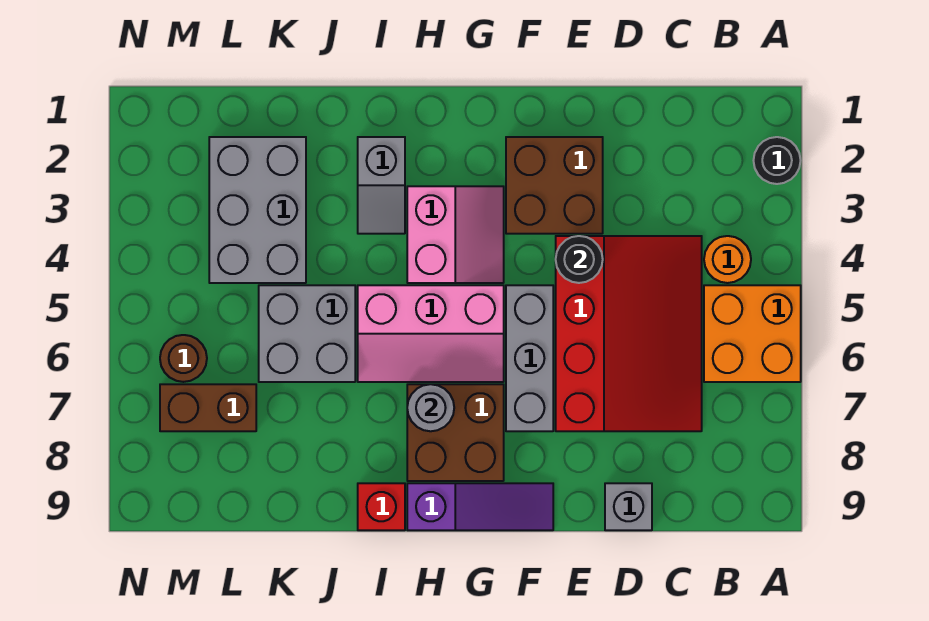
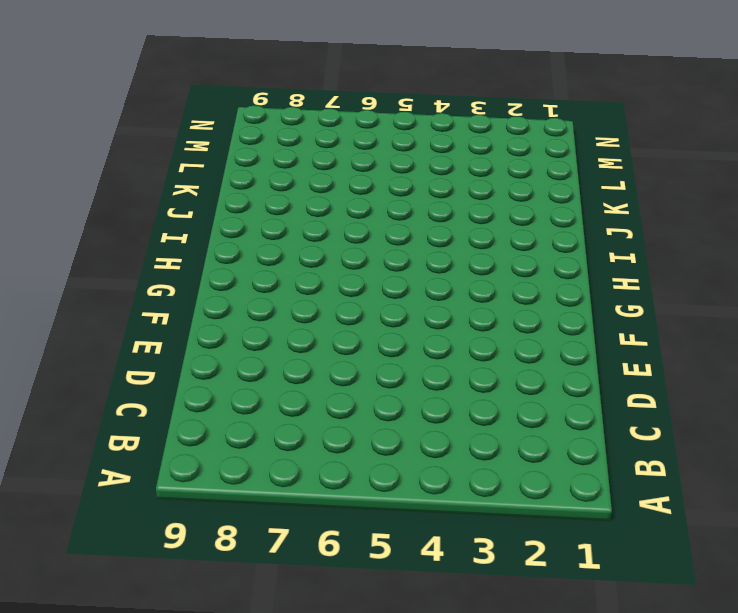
none -> black 1x1 round brick [754,137,801,184]
none -> orange 2x2 brick [704,285,801,382]
none -> orange 1x1 round brick [704,236,751,283]

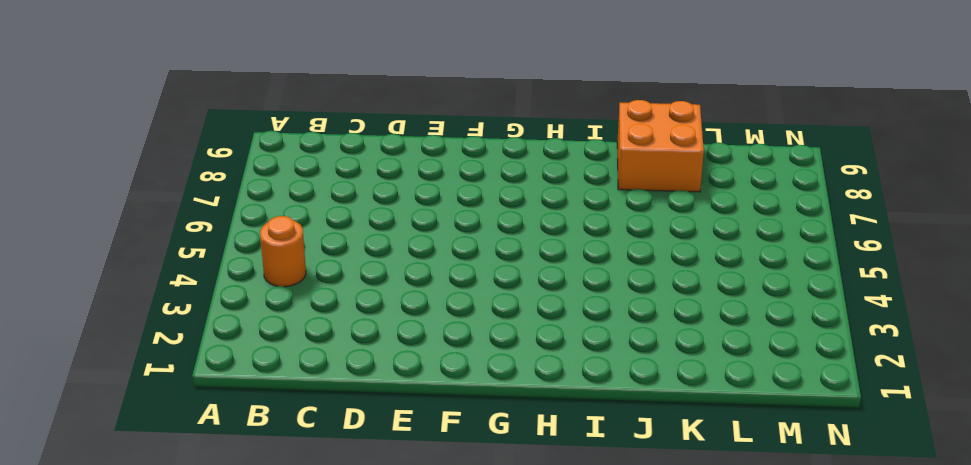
orange 2x2 brick [617,100,704,192] -> orange 2x2 brick moved to [704,285,801,382]
none -> black 1x1 round brick [754,137,801,184]
none -> red 3x4 slope [556,236,702,431]
none -> grey 1x1 brick [605,483,652,530]

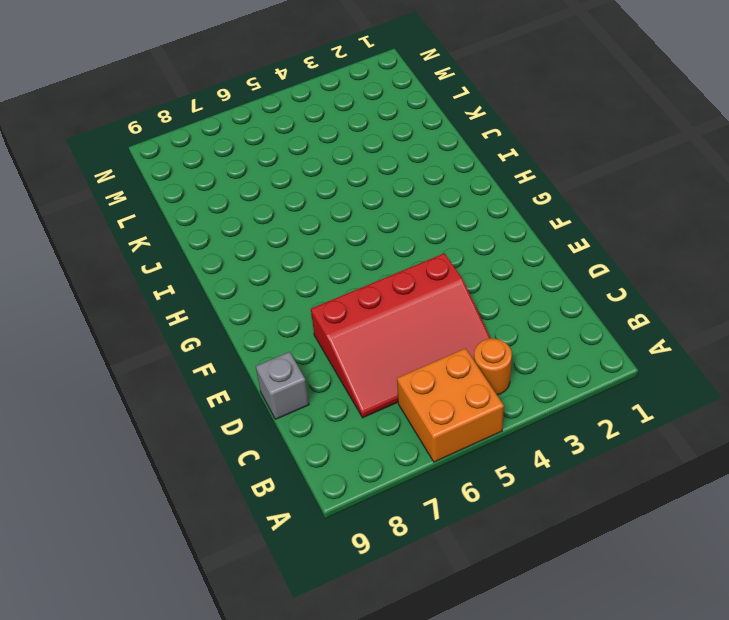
none -> black 1x1 round brick [754,137,801,184]
none -> brown 2x2 brick [506,137,603,234]
none -> grey 1x3 brick [506,285,553,431]

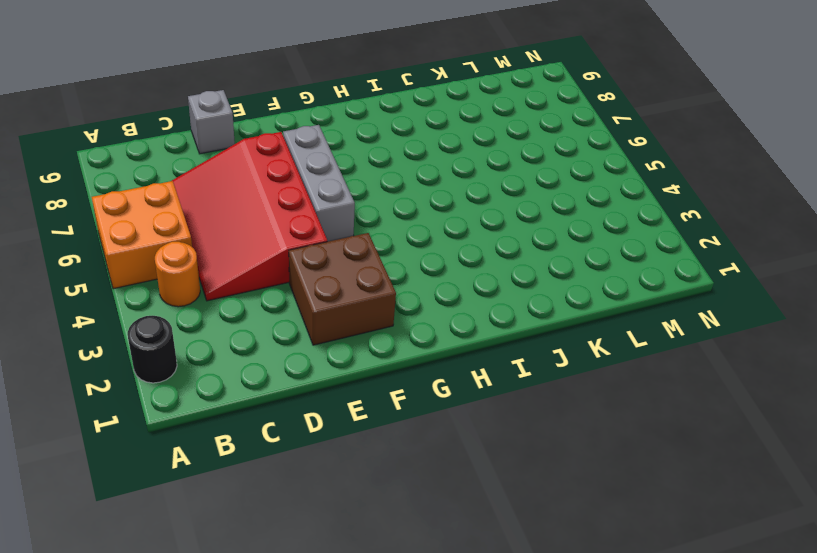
none -> purple 1x3 slope [407,483,553,530]
none -> pink 2x2 slope [407,186,504,283]
none -> pink 2x3 slope [358,285,504,382]

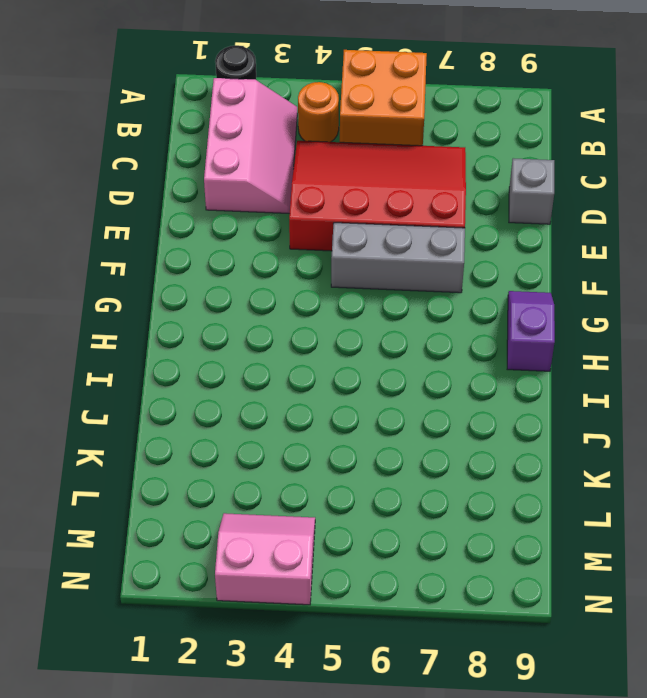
pink 2x3 slope [204,78,297,214] -> pink 2x3 slope moved to [358,285,504,382]
purple 1x2 slope [507,291,555,371] -> purple 1x3 slope [407,483,553,530]
pink 2x2 slope [215,513,315,605] -> pink 2x2 slope moved to [407,186,504,283]
none -> brown 2x2 brick [506,137,603,234]
none -> brown 2x2 brick [407,384,504,481]
none -> grey 1x2 slope [358,137,405,234]

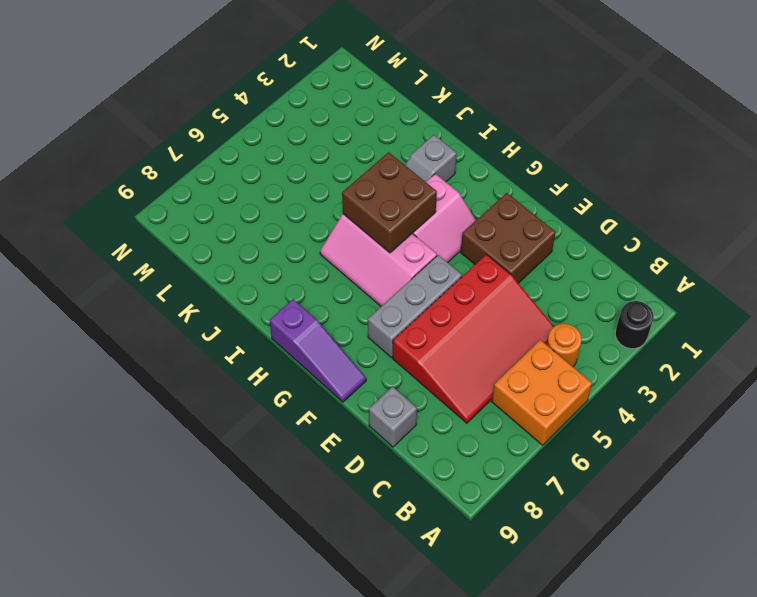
brown 2x2 brick [342,152,437,253] -> brown 2x2 brick moved to [407,384,504,481]
none -> red 1x1 brick [358,483,405,530]
none -> grey 2x2 brick [259,285,355,382]
none -> grey 2x3 brick [209,137,306,283]

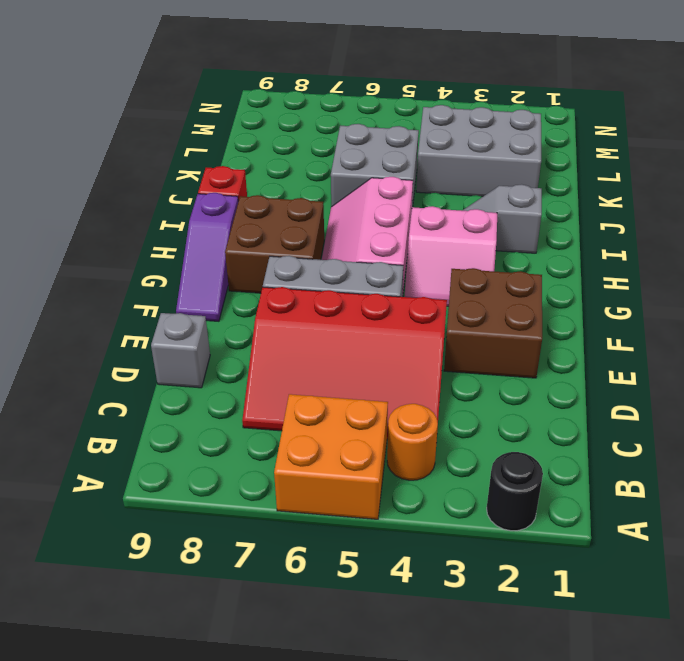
none -> brown 1x2 brick [160,384,256,431]
none -> brown 1x1 round brick [160,335,207,382]
none -> black 1x1 round brick [556,236,603,283]

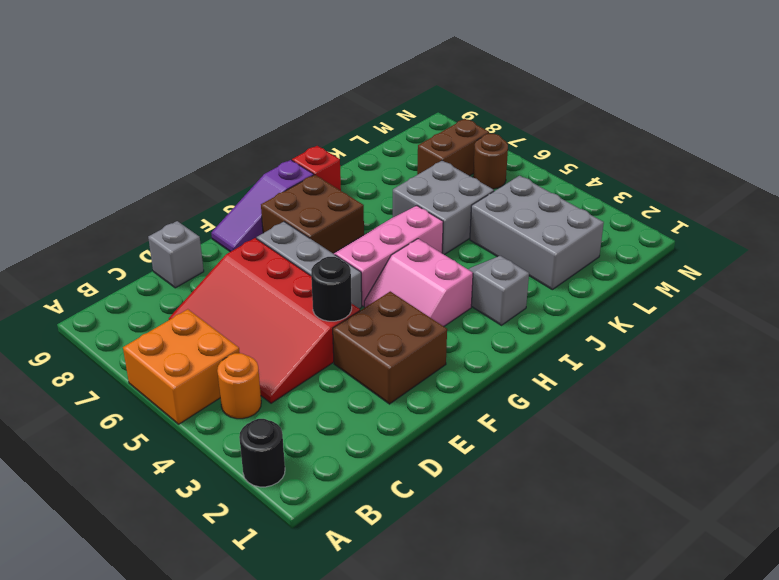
none -> grey 1x1 round brick [407,384,454,431]

